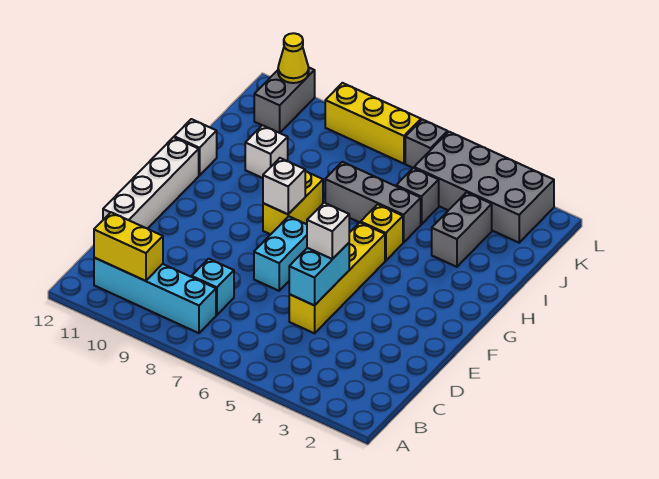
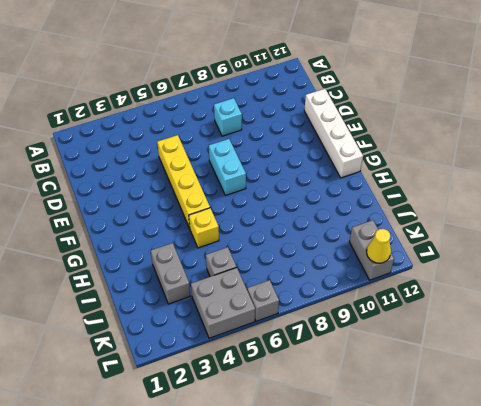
grey 2x2 brick [191,268,255,338] -> grey 2x4 brick [414,132,554,243]
none -> cyan 1x4 brick [94,258,216,333]
none -> yellow 1x2 brick [263,171,323,234]
none -> white 1x1 brick [174,119,217,175]

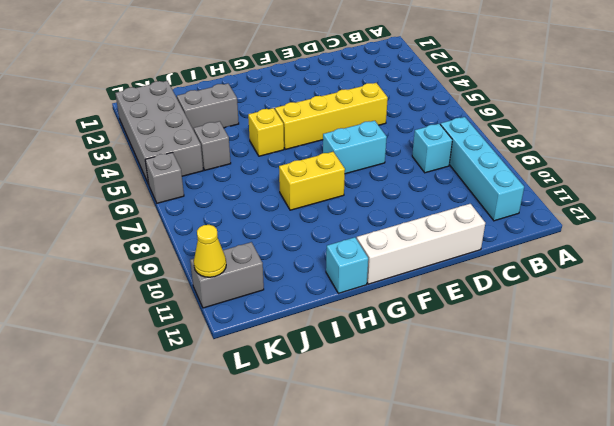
cyan 1x1 brick [326,237,368,293] -> white 1x1 brick [174,119,217,175]
none -> grey 1x3 brick [325,162,421,242]
none -> white 1x1 brick [245,125,288,178]
none -> yellow 1x3 brick [325,83,421,164]

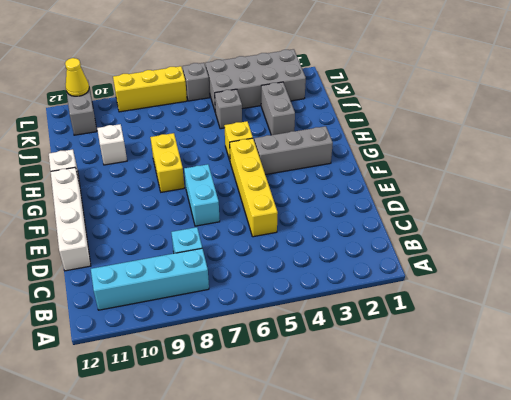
grey 1x3 brick [254,126,333,175] -> grey 1x3 brick moved to [325,162,421,242]
none -> yellow 1x2 brick [94,212,163,281]
none -> cyan 1x2 brick [289,243,349,305]
none -> white 1x1 brick [263,158,305,214]

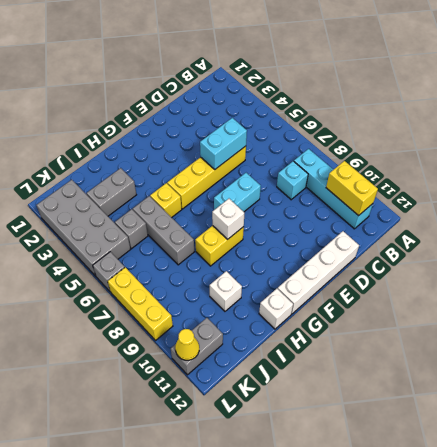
none -> white 1x1 brick [307,203,349,259]

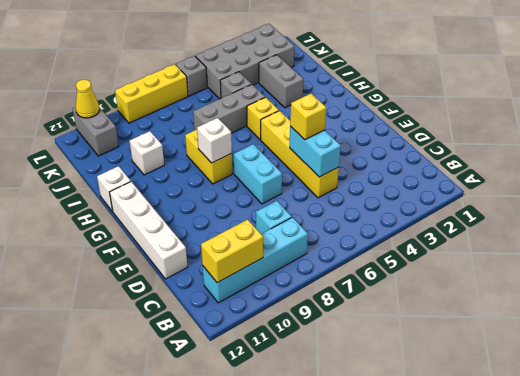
yellow 1x1 brick [290,94,326,140] -> white 1x1 brick [307,203,349,259]

